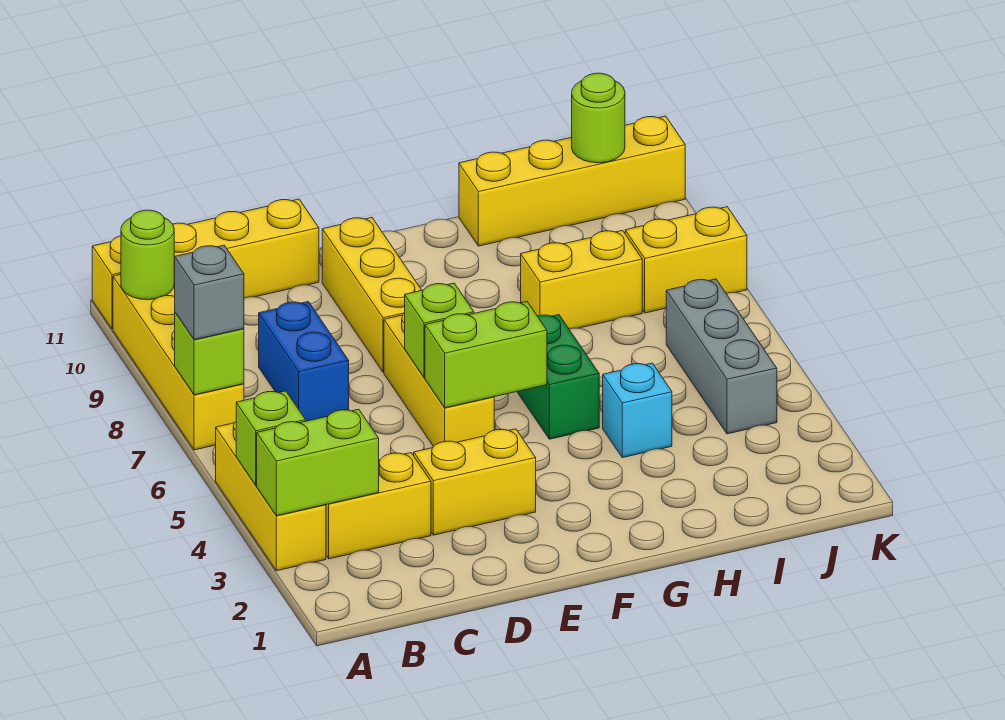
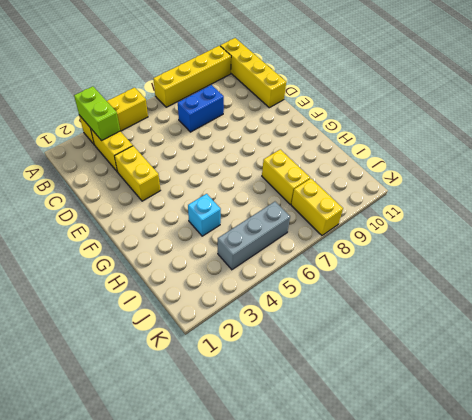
none -> yellow 1x3 brick [384,313,494,447]
none -> yellow 1x3 brick [322,218,422,372]
none -> green 1x2 brick [517,315,599,439]

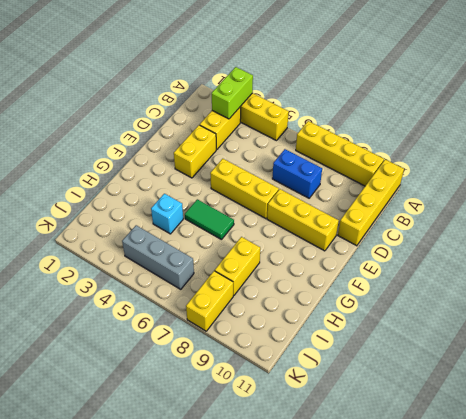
green 1x2 tile [185,199,234,240] -> green 1x2 brick [517,315,599,439]
none -> yellow 1x4 brick [459,116,685,246]
none -> lime 1x1 brick [236,391,306,485]
none -> lime 1x1 brick [175,313,244,395]

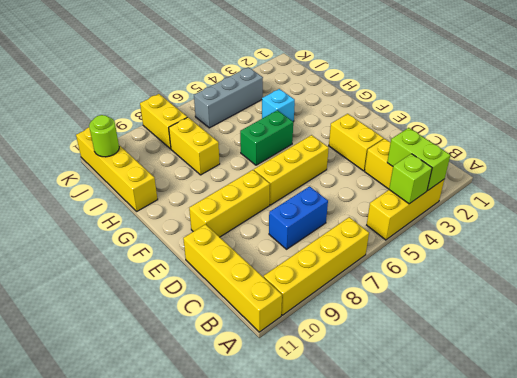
none -> lime 1x1 brick [175,313,244,395]
none -> lime 1x1 round brick [121,210,174,300]
none -> lime 1x2 brick [425,302,547,408]

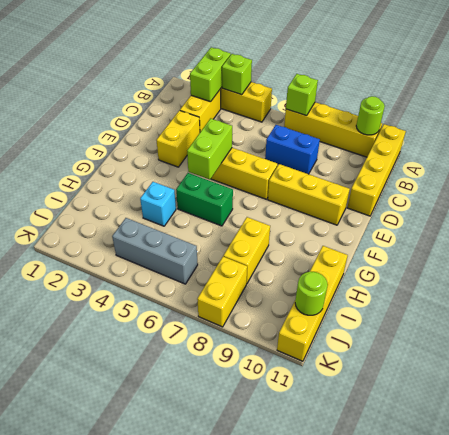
none -> lime 1x1 brick [405,283,474,378]
none -> grey 1x1 brick [174,245,244,340]

